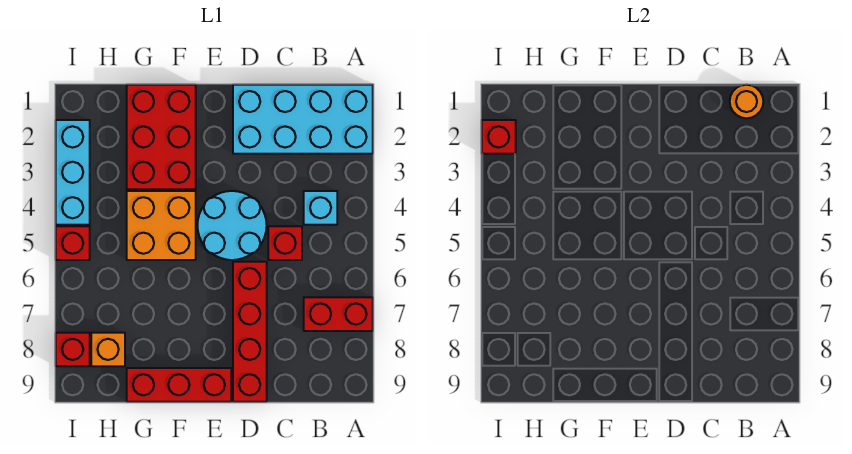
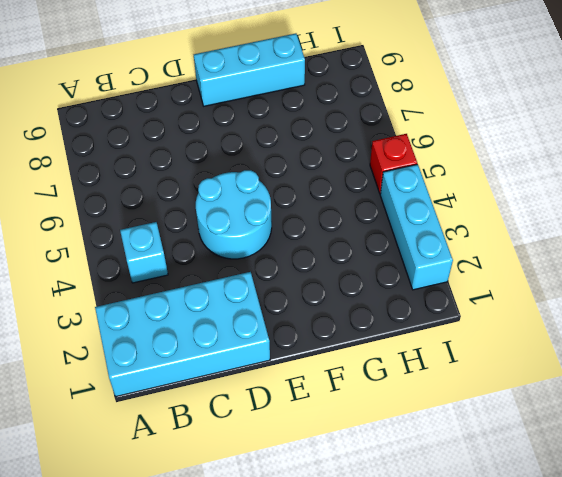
cyan 1x3 brick [194,33,305,106] -> red 1x3 brick [127,368,231,402]
none -> red 1x2 brick [304,297,373,331]
none -> red 1x1 brick [268,226,302,260]
none -> red 1x4 brick [233,262,267,402]

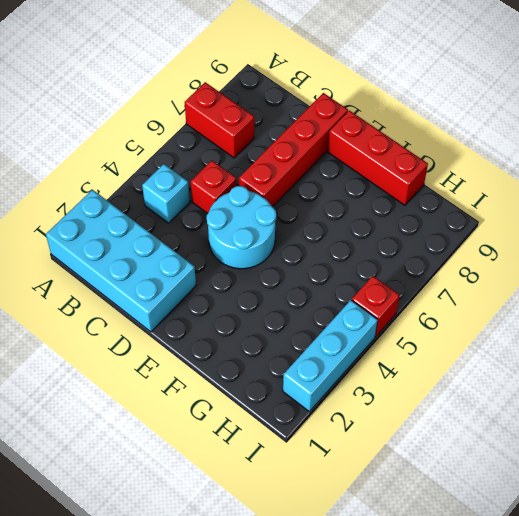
none -> red 2x3 brick [127,85,196,189]
none -> orange 2x2 brick [127,191,196,260]
none -> orange 1x1 brick [91,333,125,366]

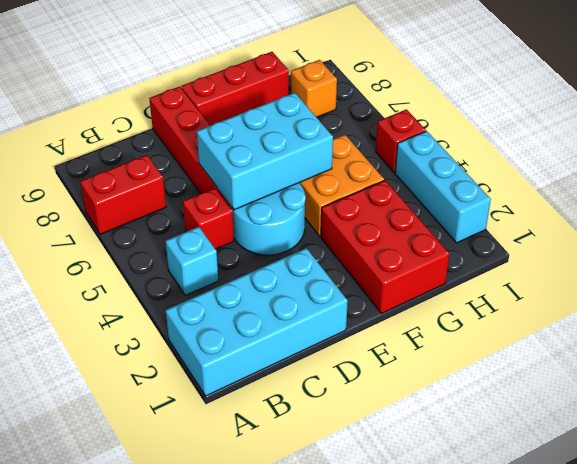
cyan 2x3 brick [197,93,333,210] -> none
none -> red 1x1 brick [56,333,90,366]
none -> orange 1x1 round brick [730,85,763,118]
none -> red 1x1 brick [482,120,516,154]

